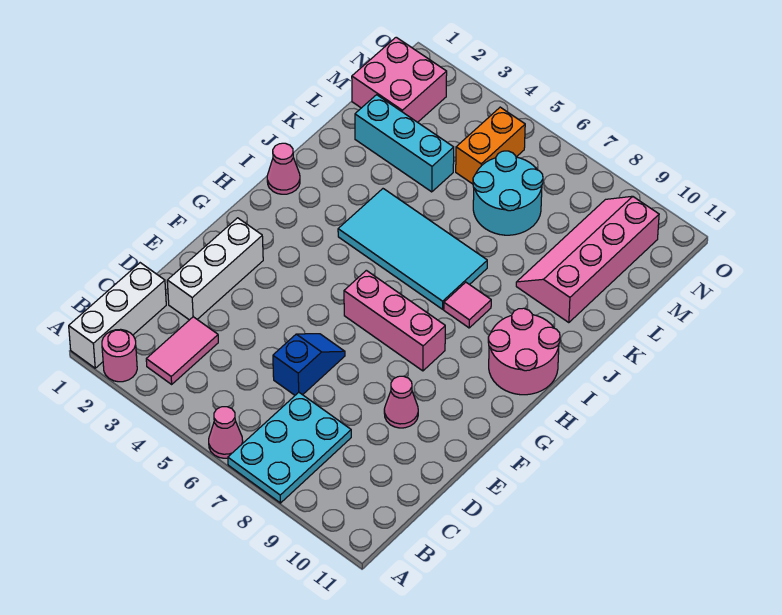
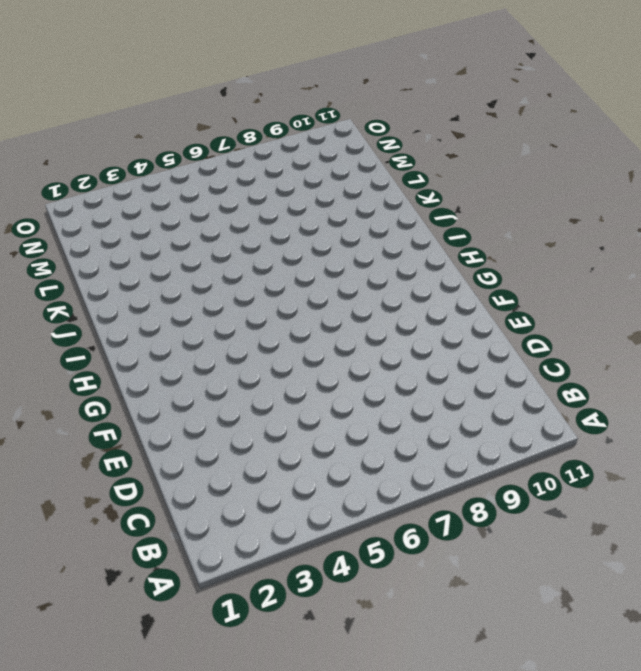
none -> white 1x3 brick [69,263,166,368]
none -> pink 1x1 round brick [102,329,137,382]
none -> pink 1x1 cone [209,407,243,458]

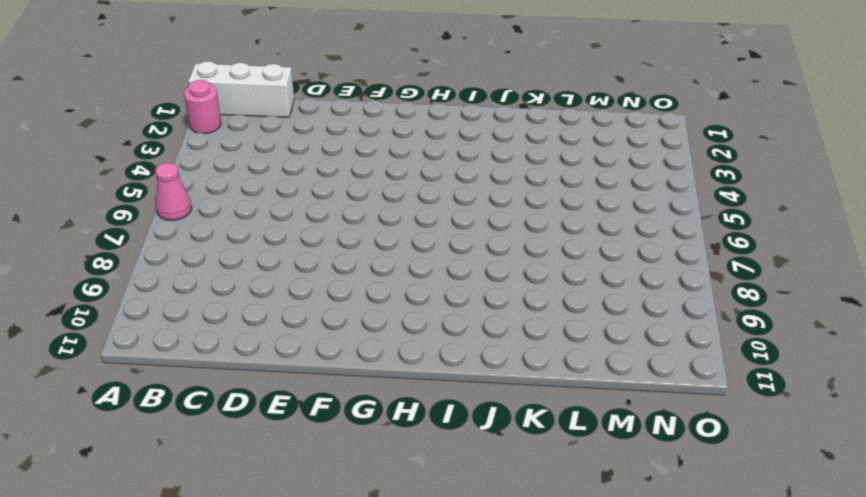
none -> cyan 2x3 plate [228,392,351,503]
none -> pink 1x2 tile [146,317,218,384]
none -> white 1x3 brick [167,218,263,320]

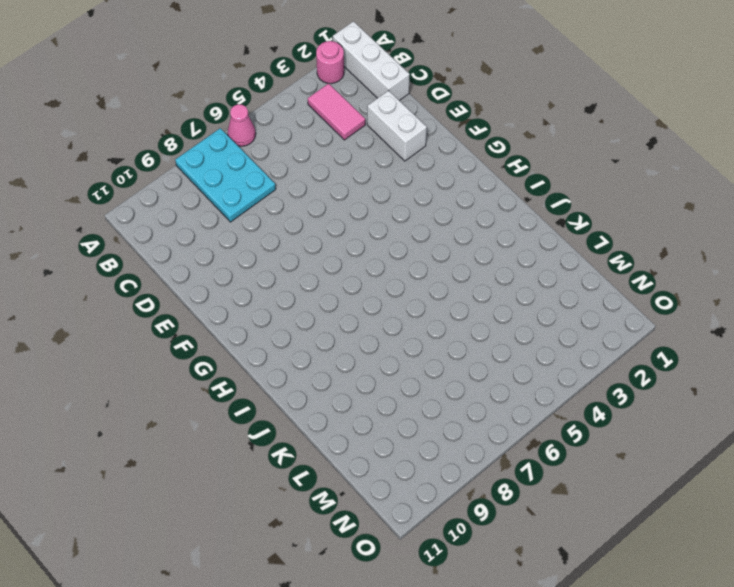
white 1x2 brick [367,90,427,161] -> white 1x3 brick [167,218,263,320]
none -> blue 1x2 slope [273,334,345,395]
none -> pink 1x1 cone [384,376,418,428]
none -> pink 1x3 brick [344,270,445,371]

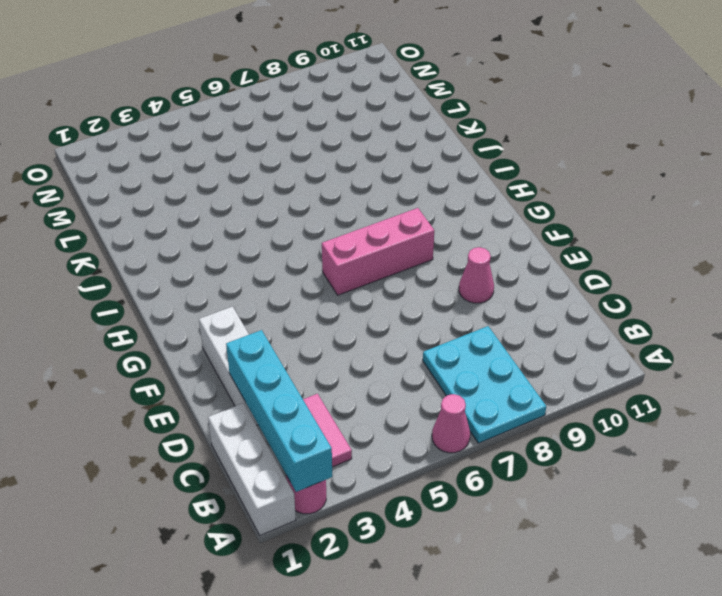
cyan 1x4 brick [226,330,332,492] -> none
none -> blue 1x2 slope [273,334,345,395]
none -> pink 2x2 round brick [488,308,560,395]
none -> pink 1x1 cone [267,143,300,194]

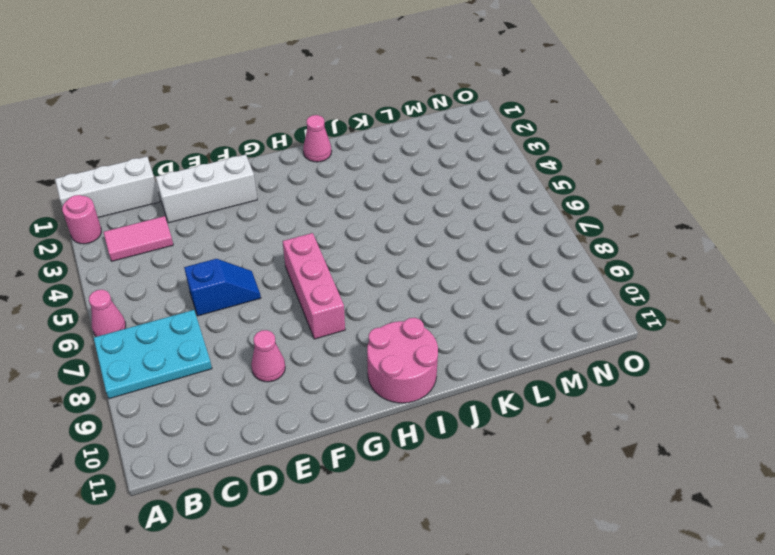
none -> cyan 2x4 tile [338,189,487,309]
none -> pink 1x1 tile [444,282,491,328]
none -> pink 2x4 slope [516,196,659,323]

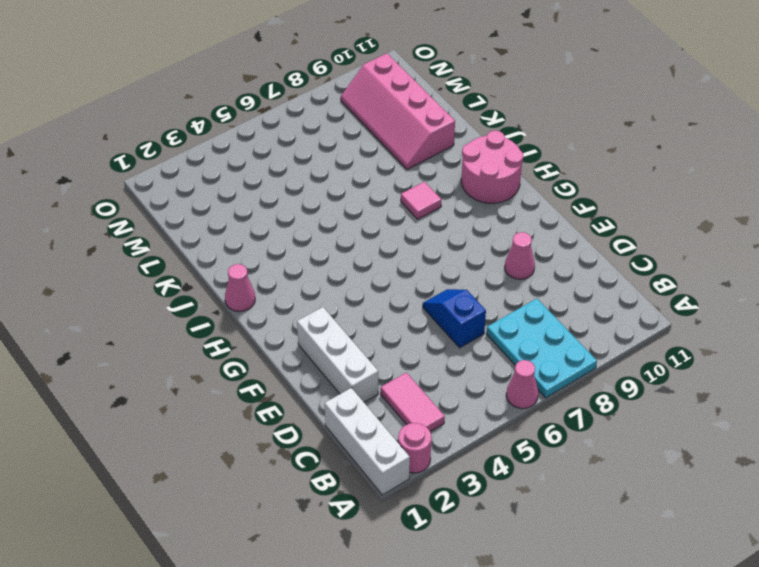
none -> pink 1x3 brick [344,270,445,371]
none -> cyan 2x4 tile [338,189,487,309]
none -> cyan 1x3 brick [355,95,454,192]

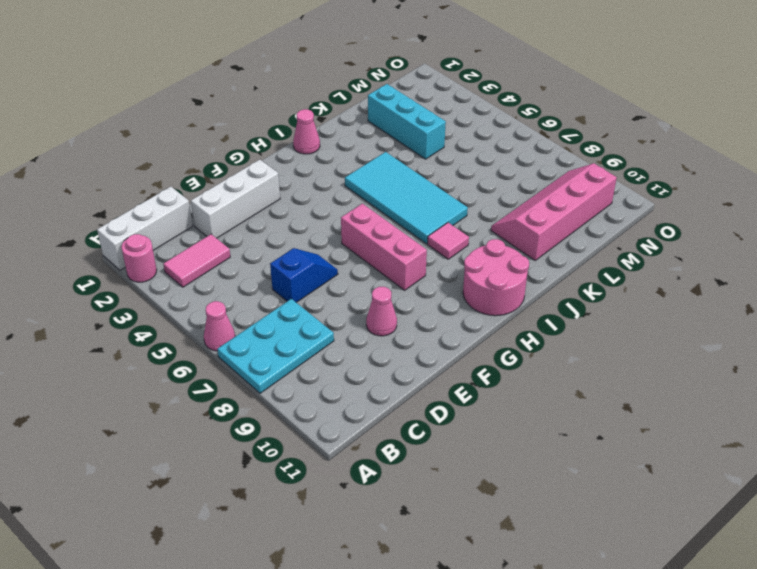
none -> cyan 2x2 round brick [473,151,543,235]
none -> pink 2x2 brick [352,37,447,122]
none -> orange 1x2 brick [456,107,525,184]

